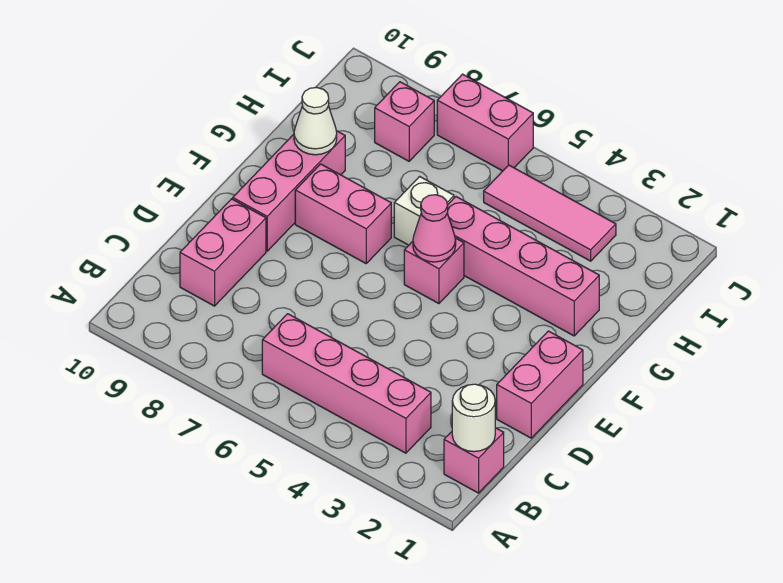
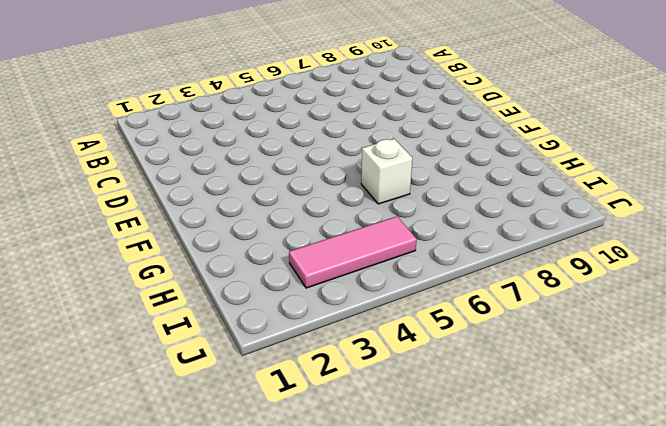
none -> pink 1x1 brick [444,428,504,493]
none -> pink 1x4 brick [262,314,431,453]
none -> pink 1x2 brick [180,199,266,306]

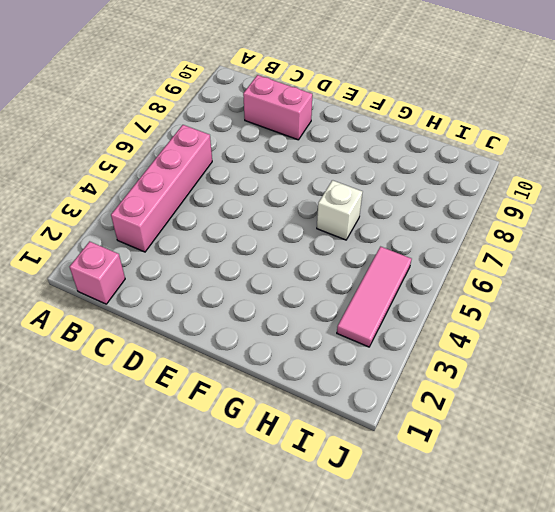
none -> pink 1x2 brick [497,331,583,438]
none -> pink 1x3 brick [233,131,345,251]
none -> pink 1x1 brick [404,238,464,304]

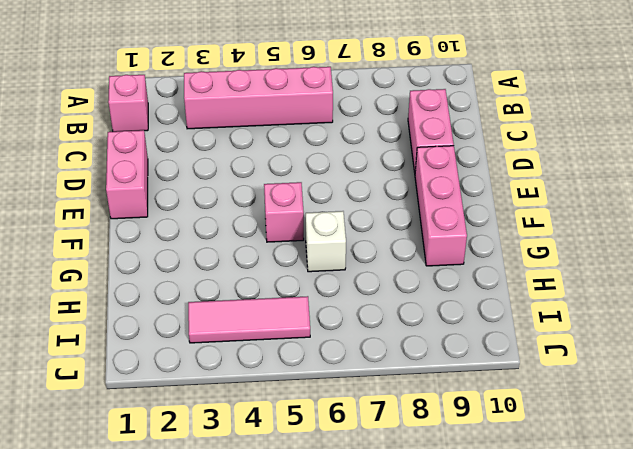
none -> pink 1x2 brick [295,164,391,263]
none -> pink 1x4 brick [447,197,599,336]
none -> pink 1x1 brick [375,82,434,161]

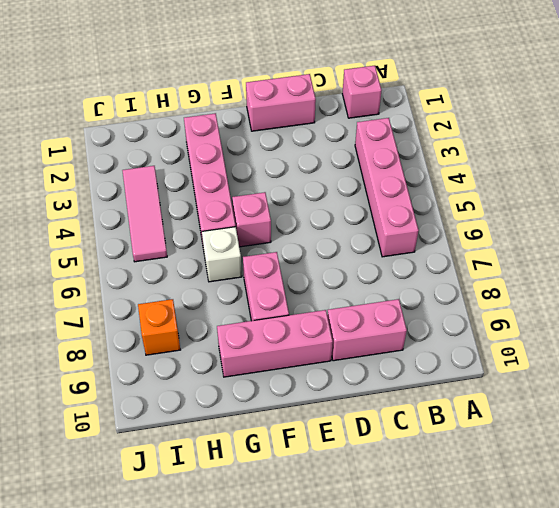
orange 1x1 brick [138,299,180,355] -> pink 1x1 brick [375,82,434,161]
none -> pink 1x2 brick [437,74,533,171]
none -> white 1x1 round brick [452,384,495,452]
none -> pink 1x1 cone [413,195,456,262]

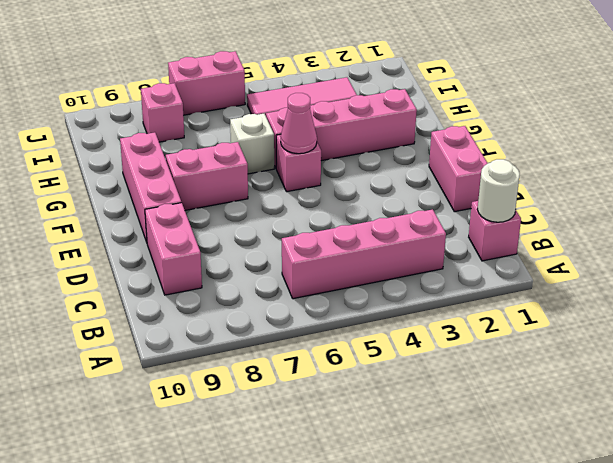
none -> white 1x1 cone [294,87,337,155]

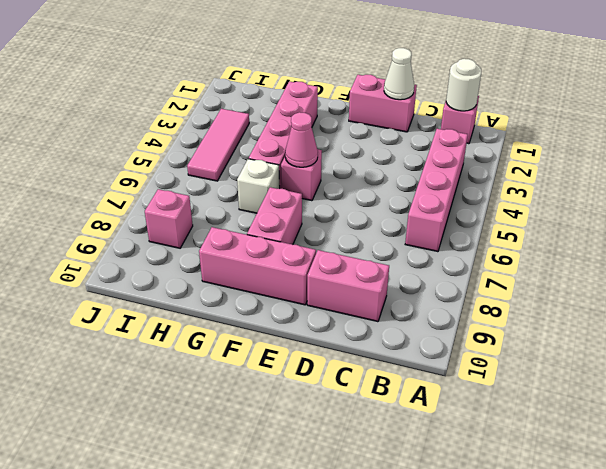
white 1x1 cone [384,48,414,100] -> white 1x1 cone moved to [294,87,337,155]
none -> pink 1x2 brick [437,74,533,171]

